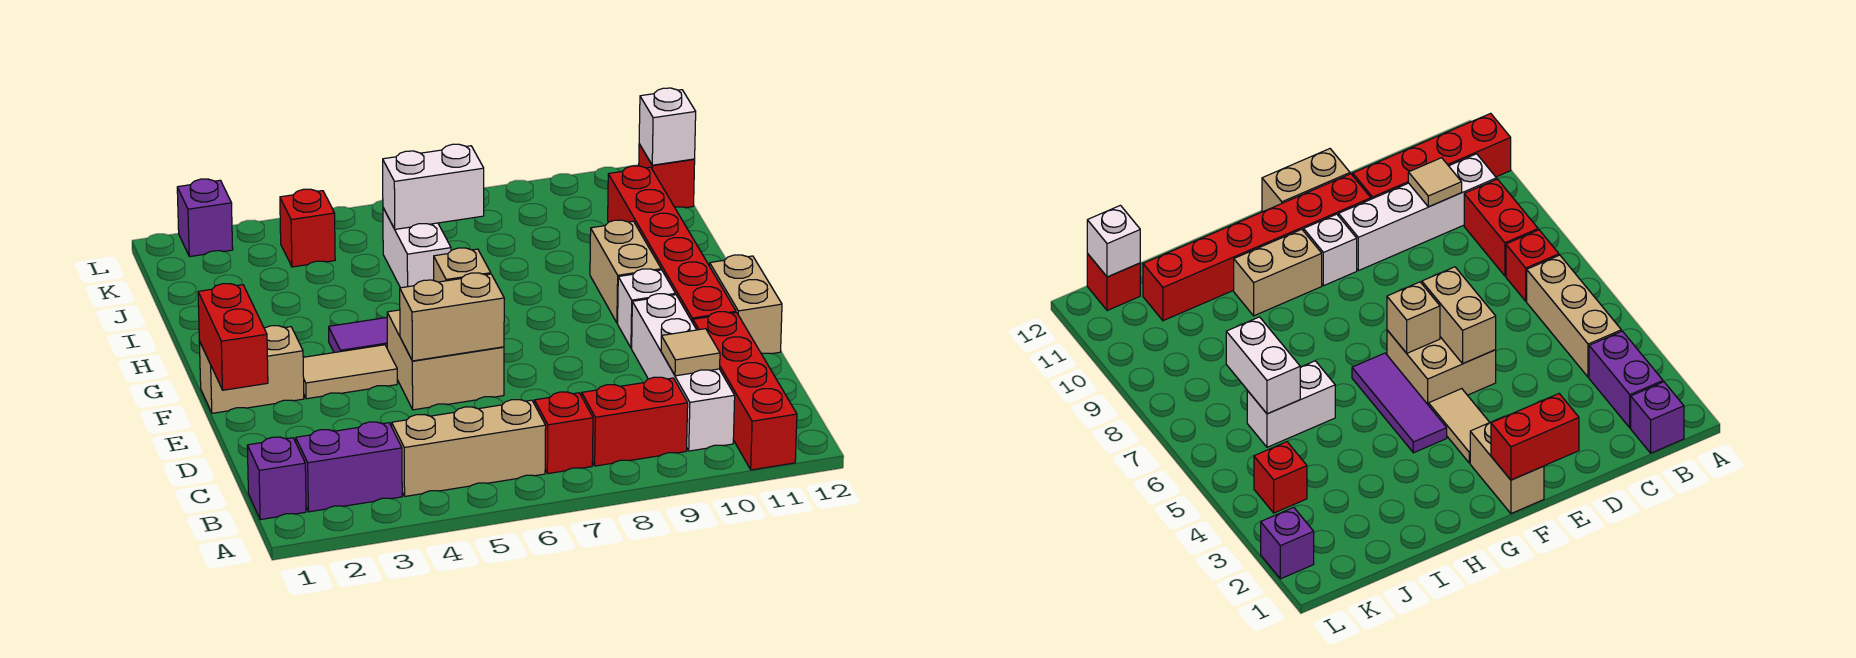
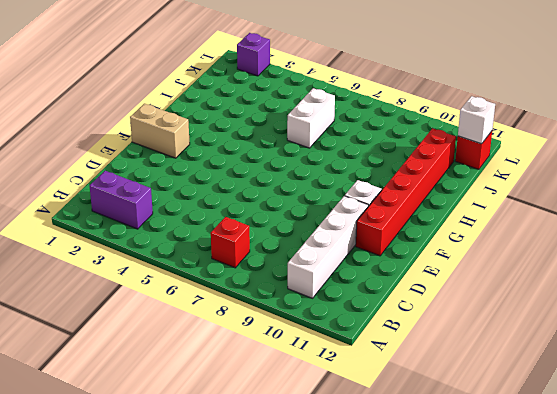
none -> red 1x4 brick [693,312,797,470]
none -> purple 1x1 brick [247,437,306,520]
none -> tan 1x3 brick [392,400,546,496]

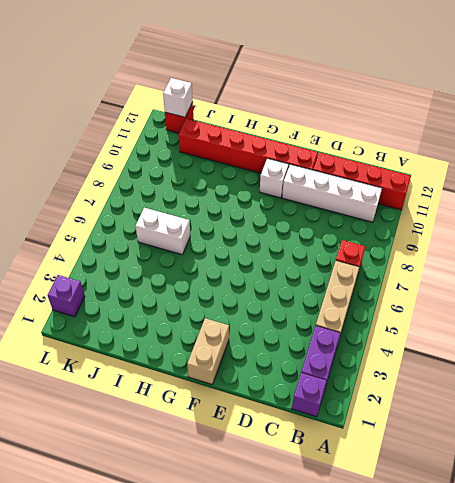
none -> red 1x2 brick [582,377,688,466]
none -> tan 2x2 brick [387,310,504,410]
none -> tan 1x2 brick [710,255,782,354]

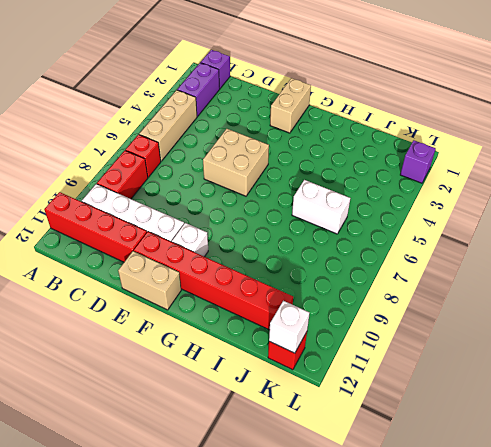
none -> tan 1x2 tile [303,345,397,399]
none -> purple 1x3 tile [329,318,387,353]
none -> tan 1x2 brick [590,220,661,323]

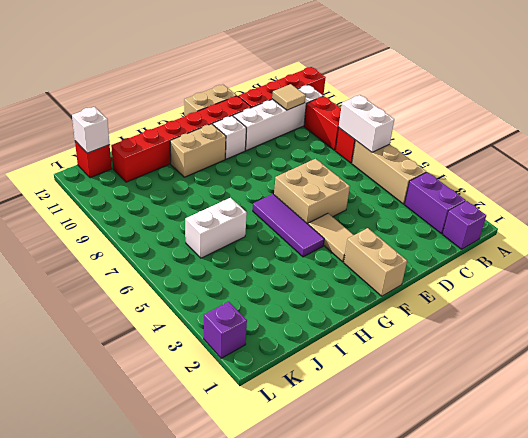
white 1x2 brick [339,95,394,152] -> white 1x2 brick moved to [383,144,484,229]
none -> red 1x1 brick [280,189,335,267]
none -> red 1x2 brick [198,284,268,390]
none -> tan 1x2 brick [400,273,504,361]

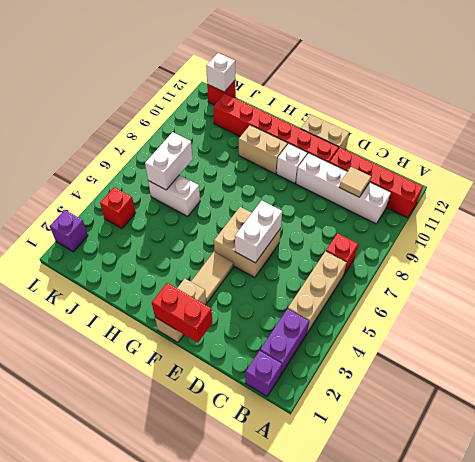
white 1x2 brick [235,200,282,263] -> tan 1x2 brick [400,273,504,361]
none -> red 1x2 brick [582,377,688,466]
none -> purple 1x3 tile [329,318,387,353]
none -> tan 1x1 brick [434,248,491,282]

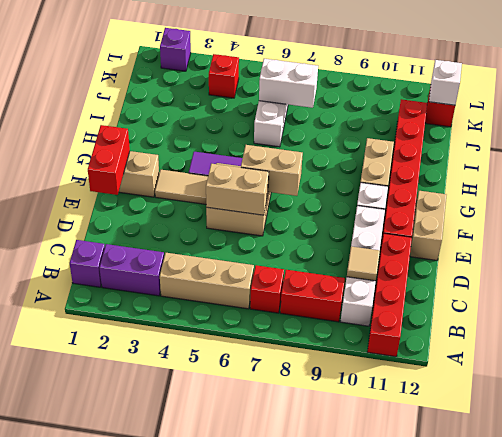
tan 1x2 brick [241,145,303,196] -> tan 1x1 brick [434,248,491,282]

